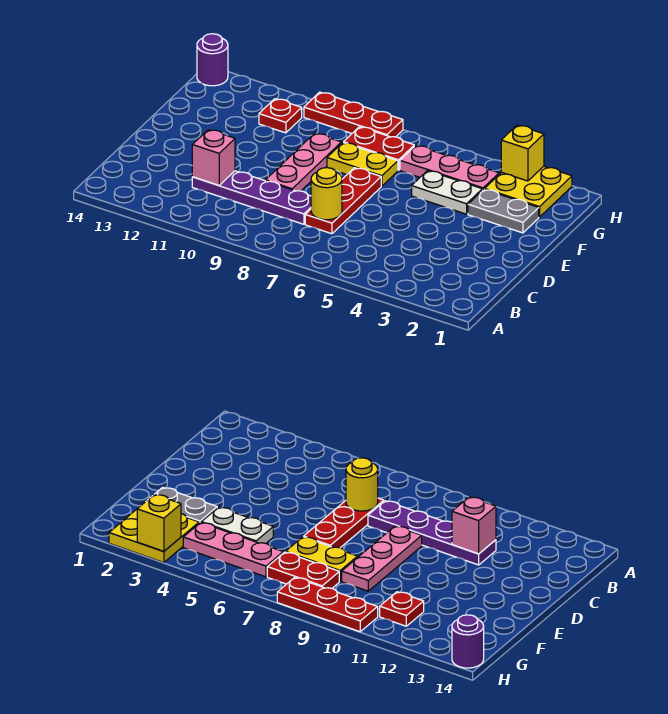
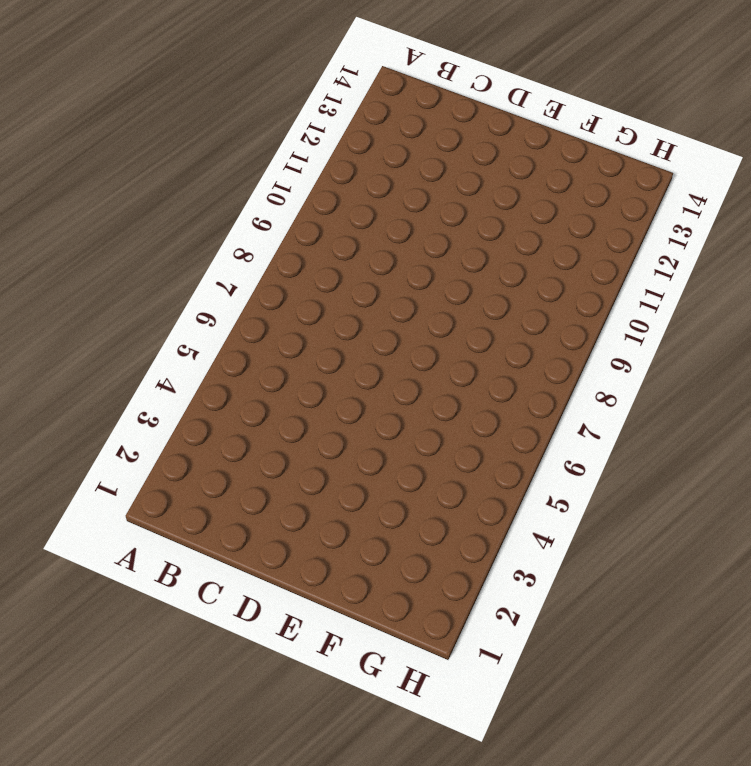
none -> red 1x3 plate [305,168,381,234]
none -> purple 1x4 plate [192,171,311,224]
none -> pink 1x3 plate [266,133,341,191]

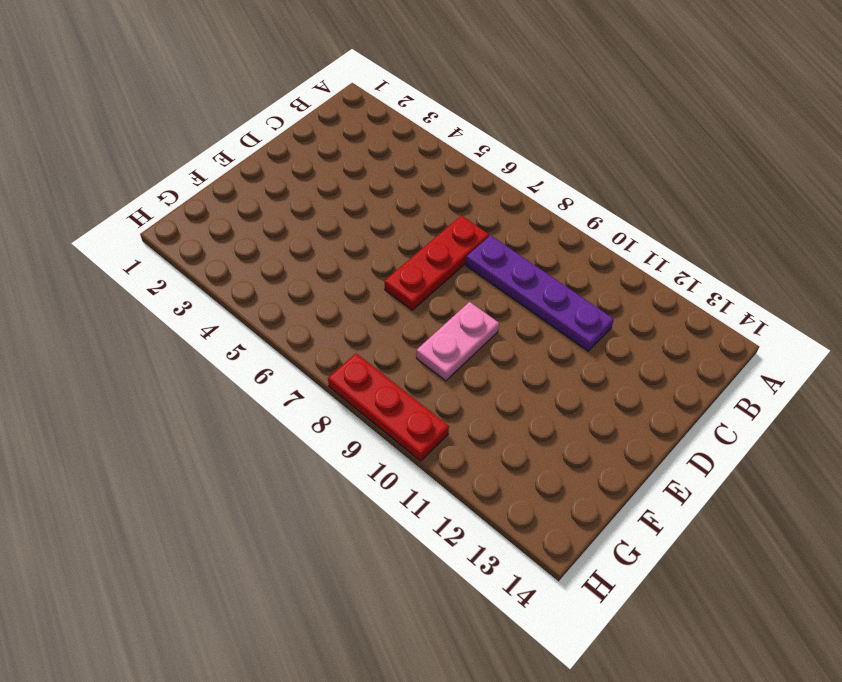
pink 1x2 plate [416,302,499,381] -> pink 1x3 plate [266,133,341,191]
none -> grey 1x2 plate [468,189,539,233]
none -> white 1x2 plate [412,171,482,214]
none -> yellow 1x2 plate [327,143,398,186]

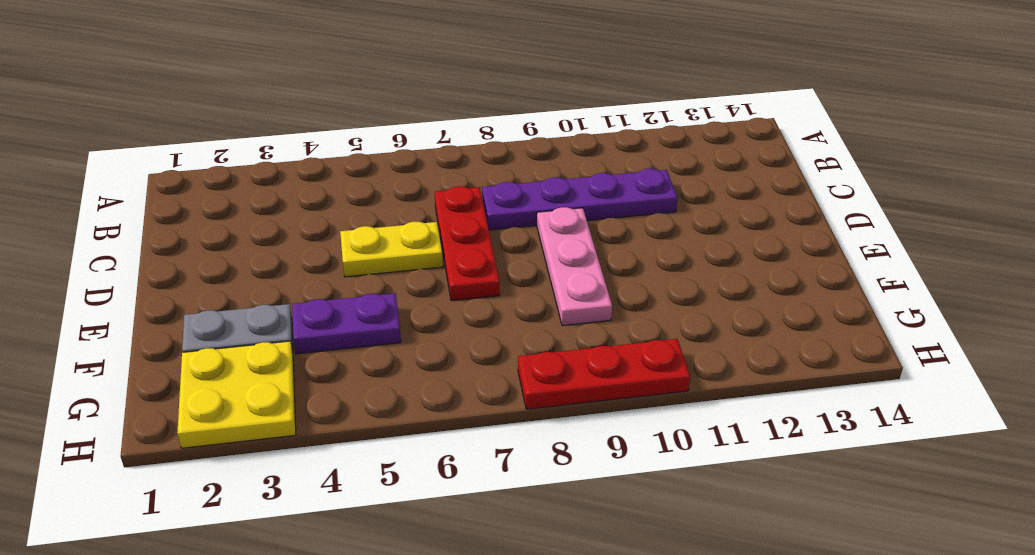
yellow 1x2 plate [340,222,443,277] -> yellow 1x2 plate moved to [327,143,398,186]
purple 1x2 plate [292,293,401,354] -> white 1x2 plate [412,171,482,214]
none -> pink 1x3 plate [400,145,499,190]
none -> red 1x2 plate [344,127,414,170]
none -> red 1x1 plate [259,99,302,133]

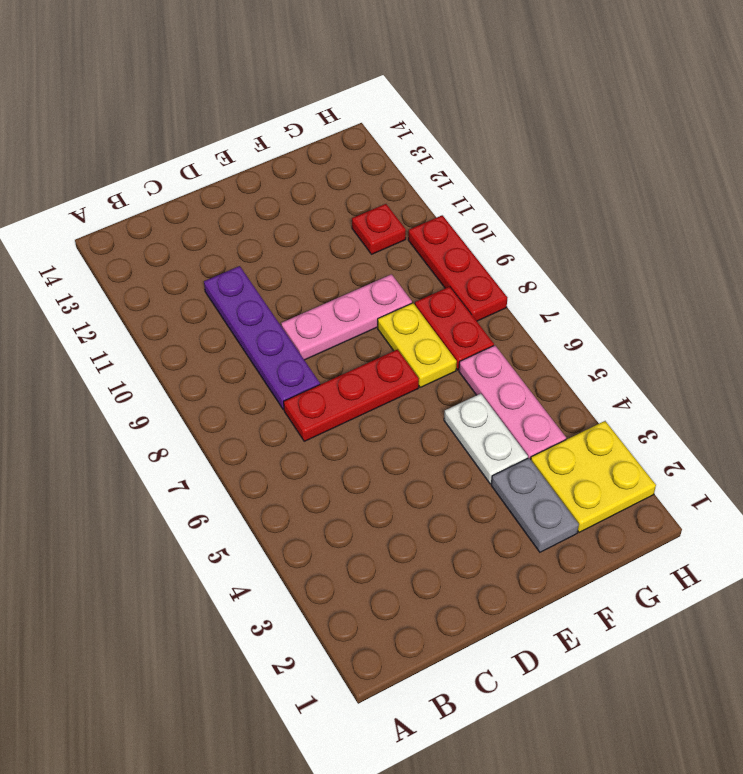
none -> purple 1x1 round brick [197,34,228,86]
none -> yellow 1x1 round brick [311,168,342,220]
none -> pink 1x1 brick [192,130,235,185]

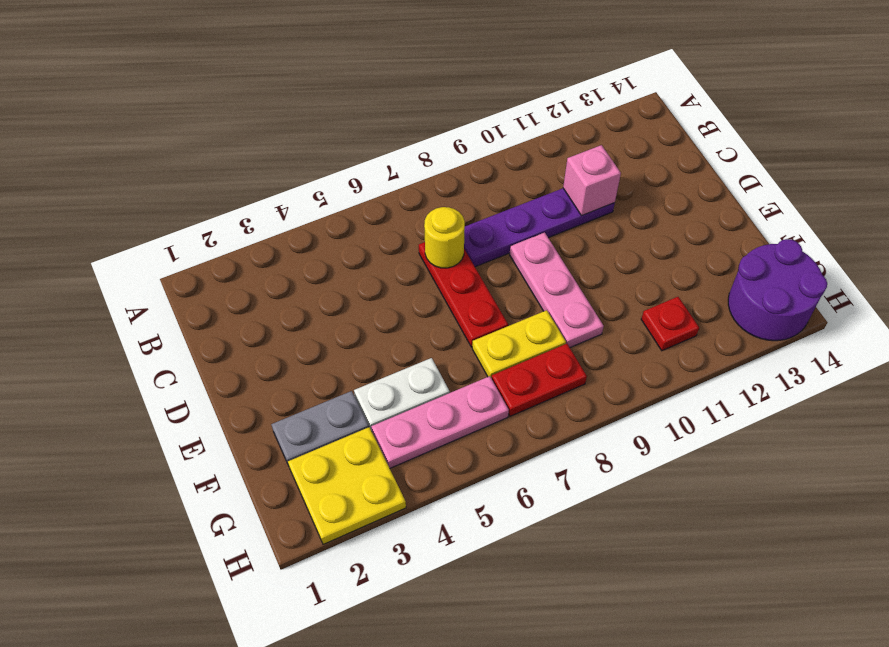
purple 2x2 round brick [728,239,827,341] -> purple 1x1 round brick [197,34,228,86]
none -> red 1x3 plate [304,92,403,137]
none -> yellow 1x1 brick [501,125,544,181]

